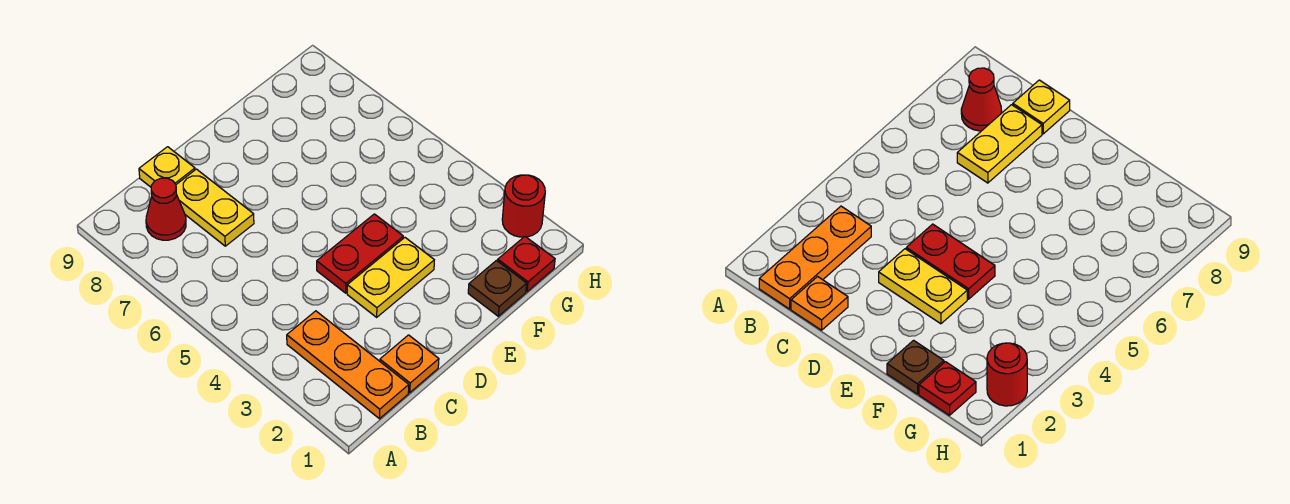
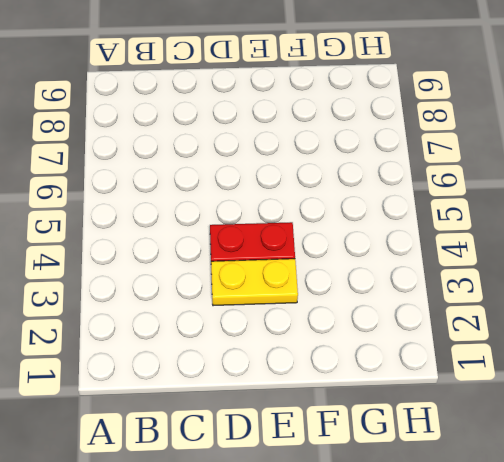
none -> orange 1x3 plate [287,311,409,419]
none -> red 1x1 cone [146,178,186,240]

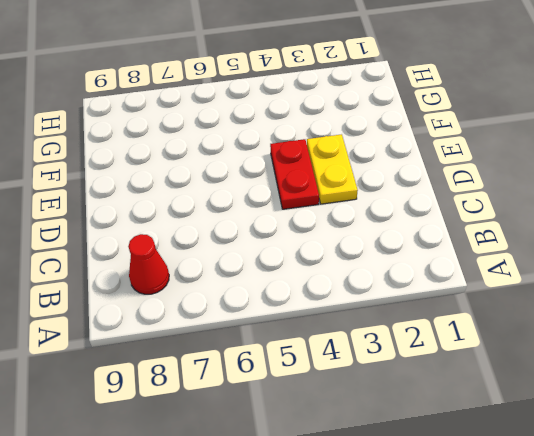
none -> orange 1x3 plate [287,311,409,419]
none -> orange 1x1 plate [380,335,439,393]

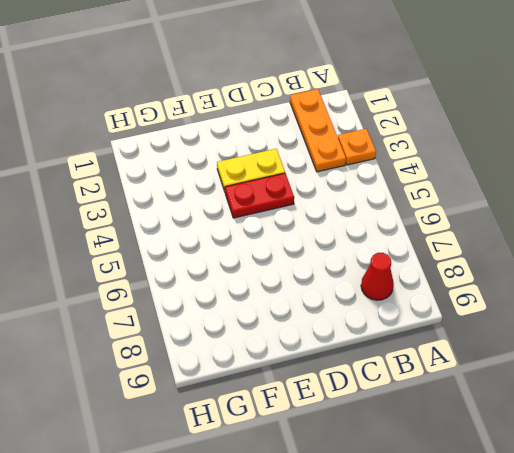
orange 1x1 plate [338,129,376,165] -> orange 1x1 plate moved to [380,335,439,393]
none -> yellow 1x2 plate [176,169,254,246]
none -> yellow 1x1 plate [139,147,195,187]

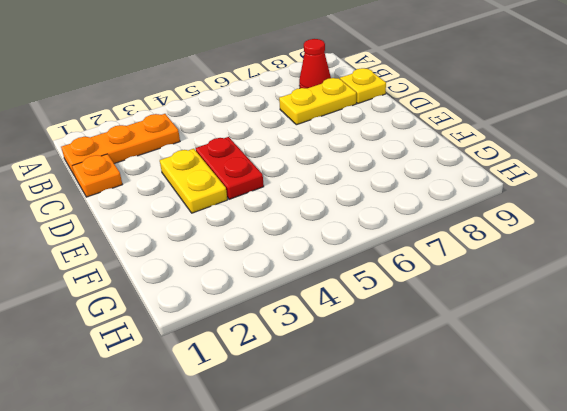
none -> brown 1x1 plate [468,261,527,316]
none -> red 1x1 plate [498,237,555,292]

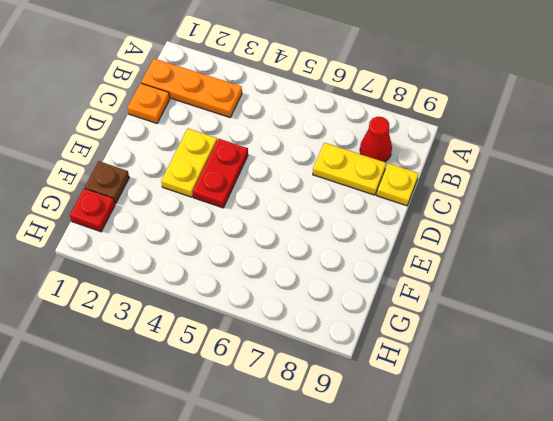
none -> red 1x1 round brick [502,175,545,237]

